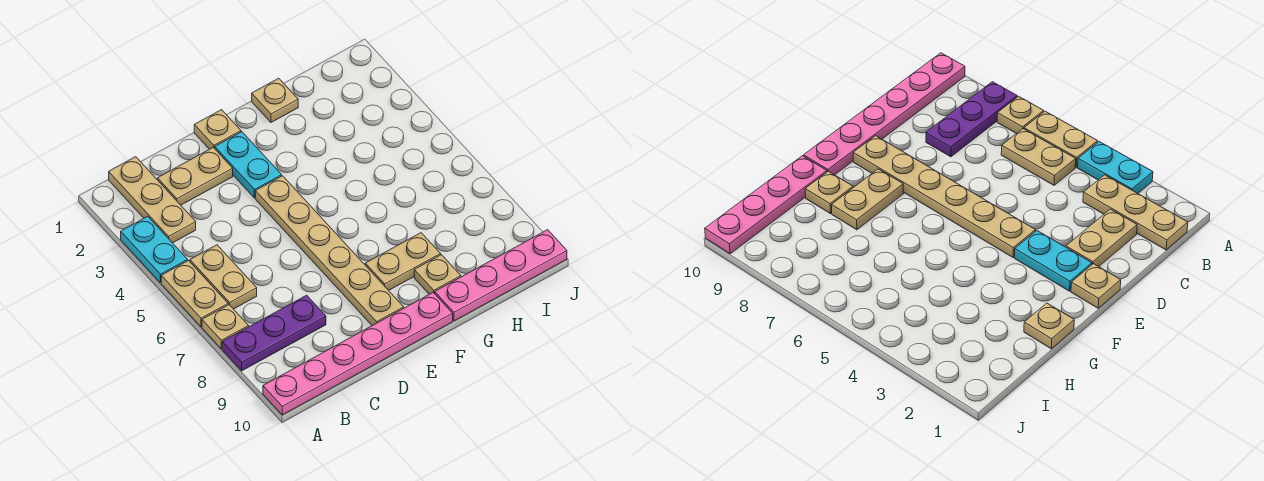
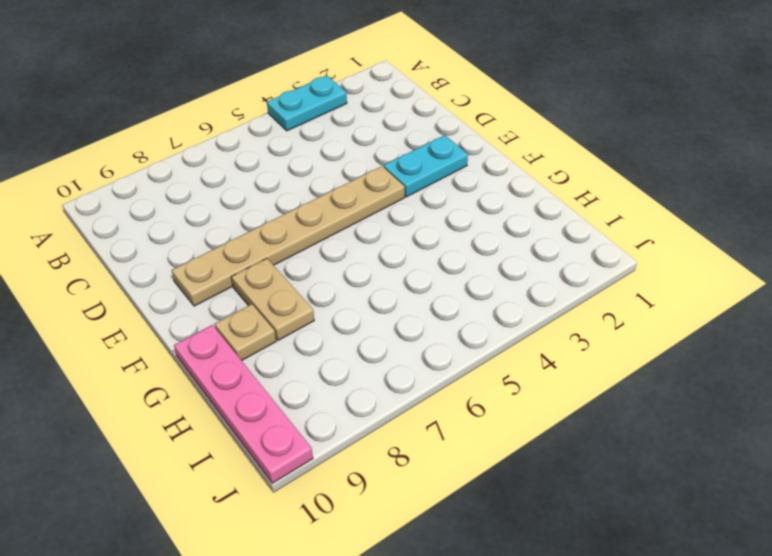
none -> tan 1x2 plate [161,261,228,327]
none -> tan 1x1 plate [202,305,249,349]
none -> purple 1x3 plate [222,295,326,371]

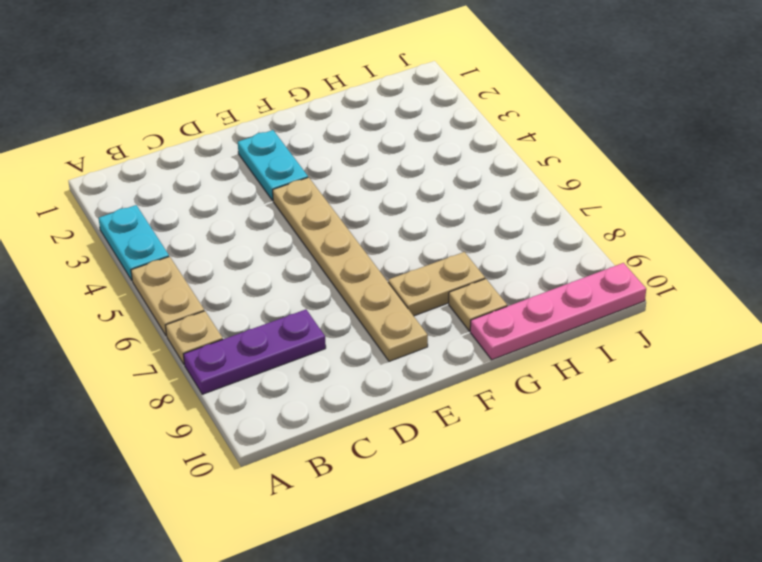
none -> pink 1x6 plate [263,293,453,415]
none -> tan 1x3 plate [109,157,196,243]
none -> tan 1x2 plate [190,245,257,309]

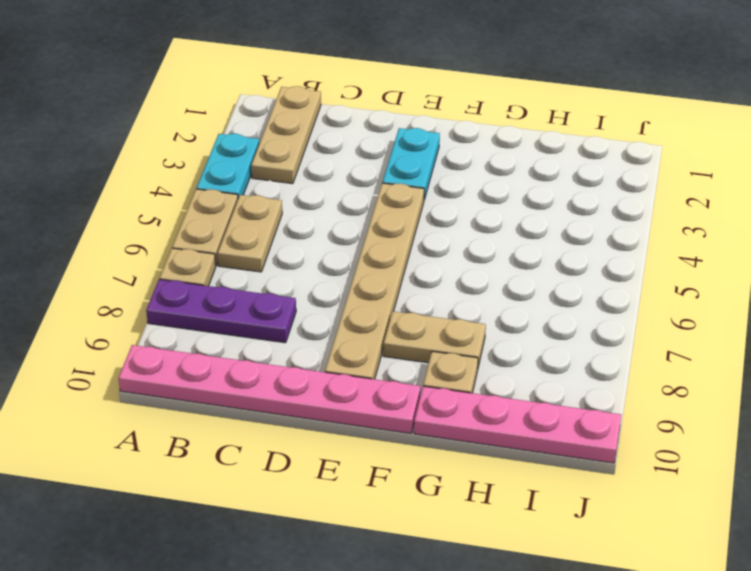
none -> tan 1x2 plate [157,147,233,205]
none -> tan 1x1 plate [194,110,241,149]
none -> tan 1x1 plate [252,78,298,122]

